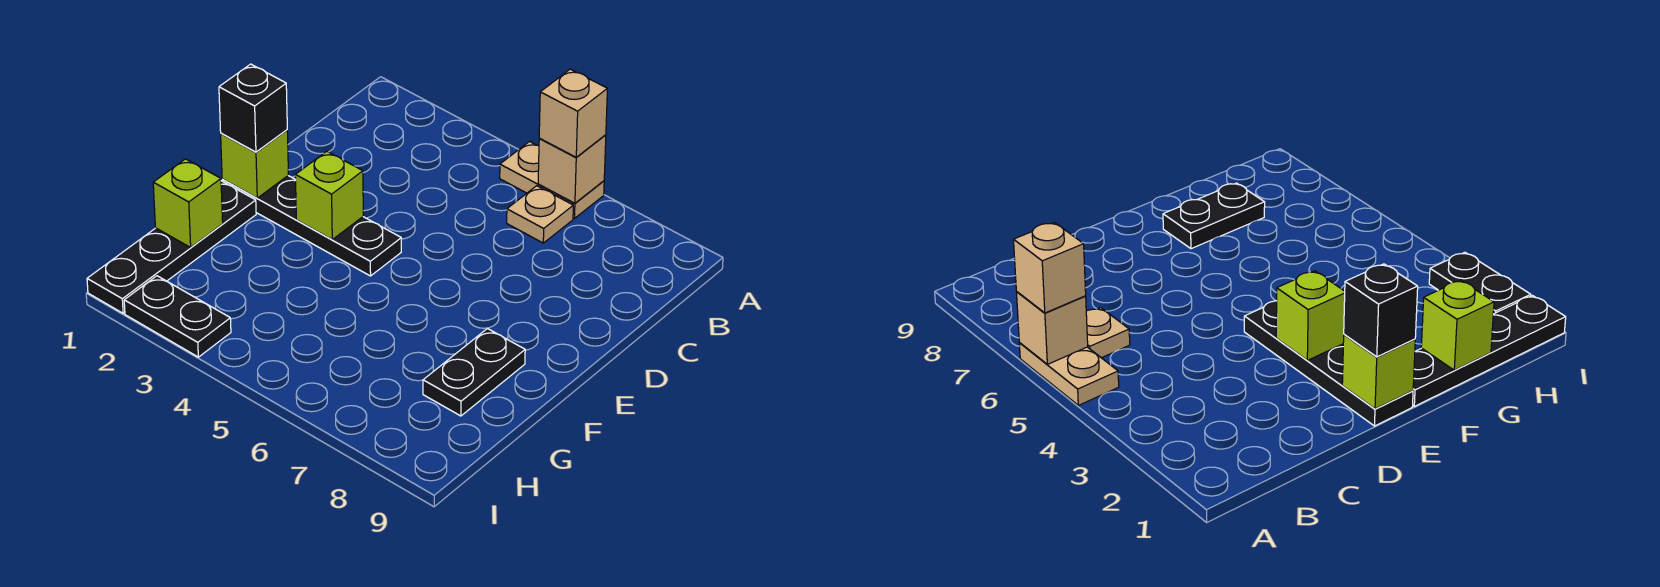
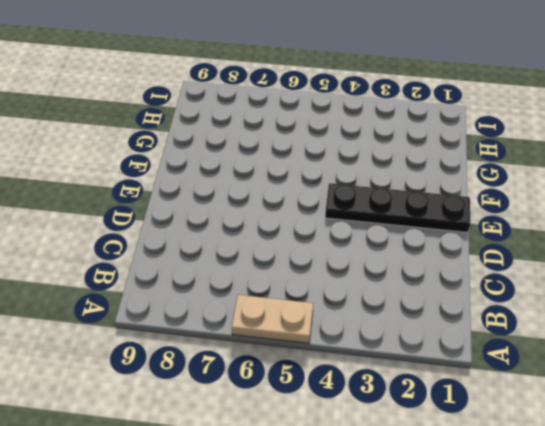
none -> tan 1x1 plate [507,186,573,243]
none -> black 1x4 plate [87,181,256,313]
none -> black 1x2 plate [423,329,525,416]

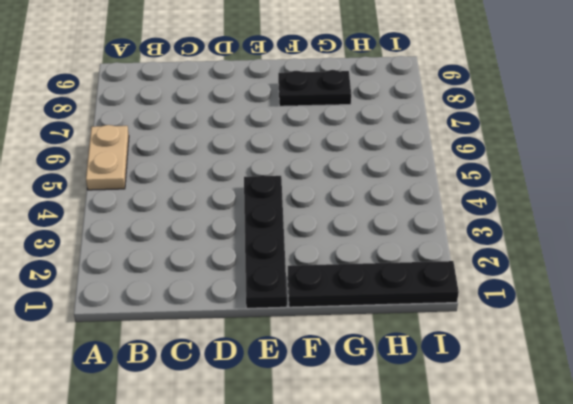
none -> tan 1x1 plate [507,186,573,243]
none -> black 1x2 plate [124,276,231,357]
none -> tan 1x1 brick [538,135,606,203]

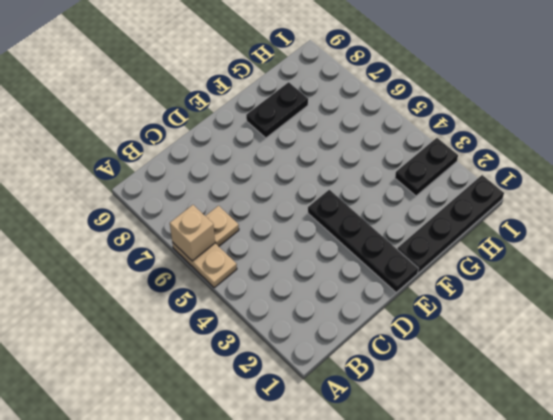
black 1x2 plate [395,138,458,196] -> black 1x2 plate turned to [124,276,231,357]
none -> lime 1x1 brick [221,130,288,198]
none -> lime 1x1 brick [295,151,363,239]
none -> lime 1x1 brick [153,159,223,247]

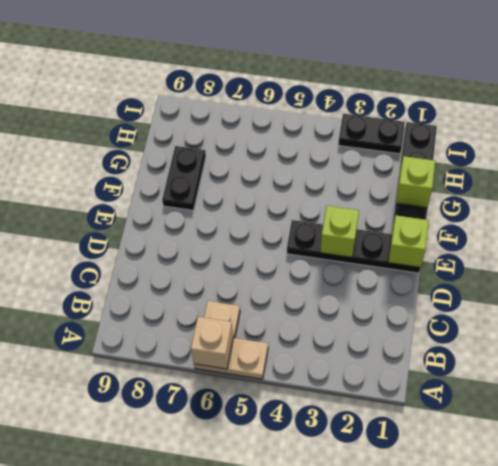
none -> tan 1x1 brick [539,69,607,157]
none -> black 1x1 brick [219,64,287,152]

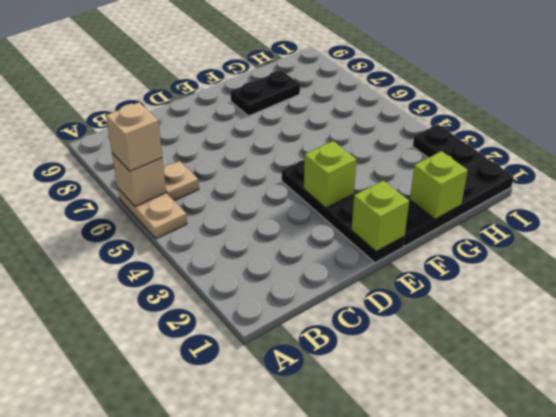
none -> black 1x1 brick [219,64,287,152]

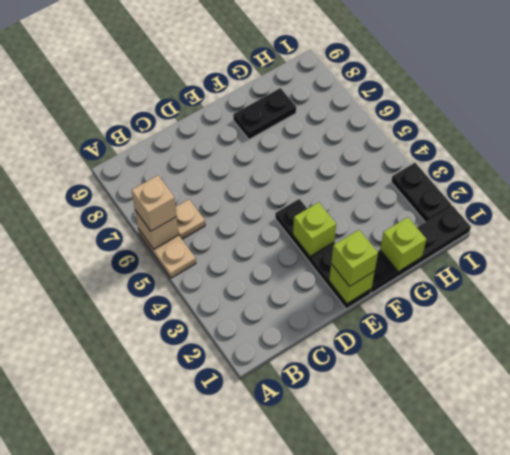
lime 1x1 brick [331,230,378,287] -> black 1x1 brick [219,64,287,152]

